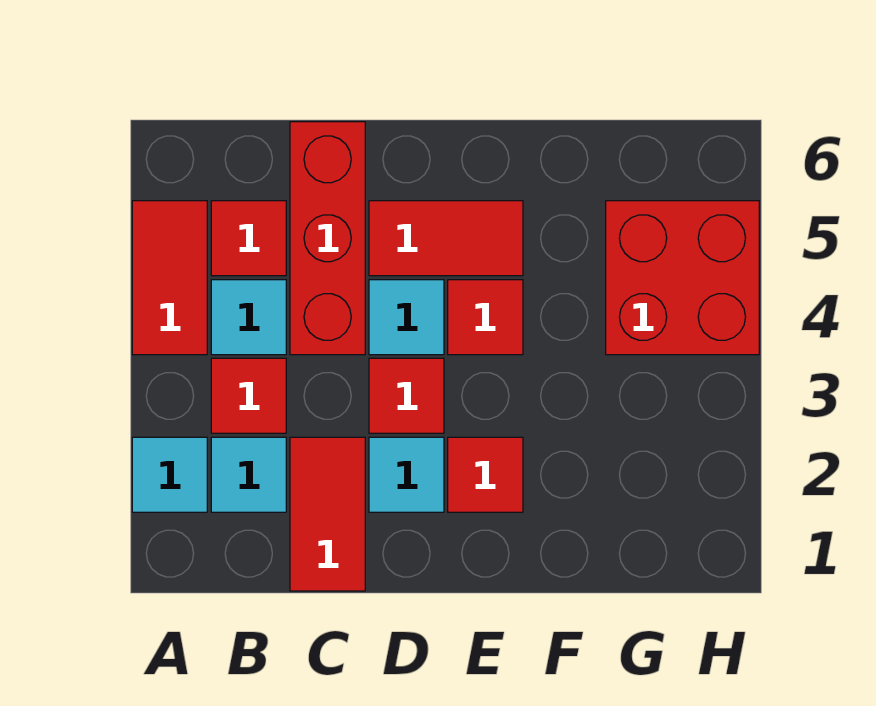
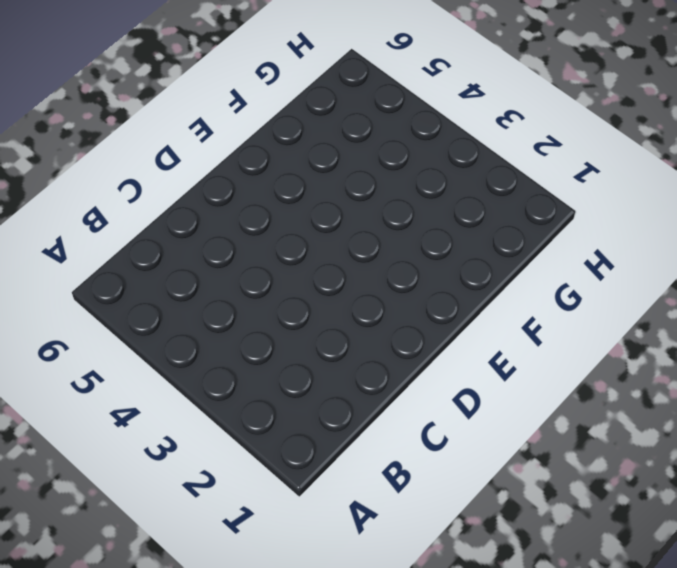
none -> cyan 1x1 tile [132,437,207,512]
none -> red 1x2 tile [132,201,207,355]
none -> cyan 1x1 tile [211,437,286,512]

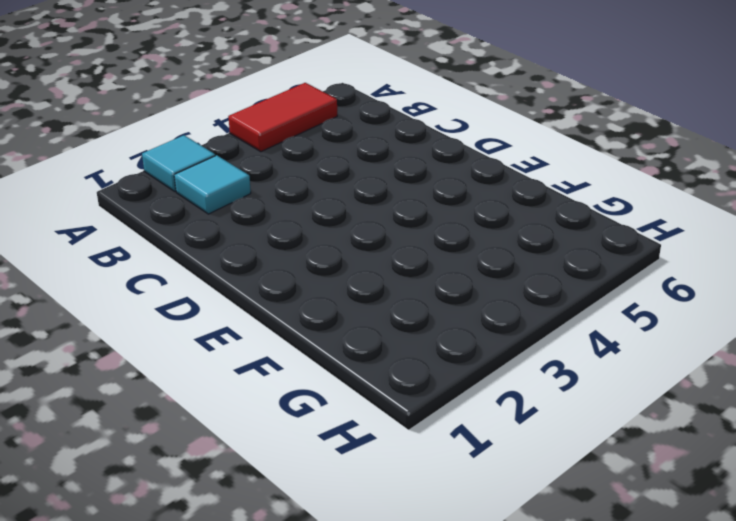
none -> red 1x1 tile [211,358,286,433]
none -> cyan 1x1 tile [211,280,286,355]
none -> red 1x1 tile [211,201,286,276]

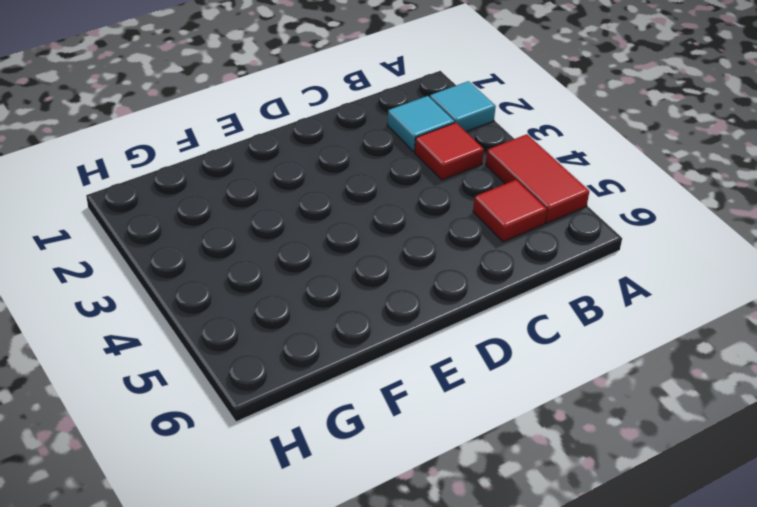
none -> cyan 1x1 tile [211,280,286,355]
none -> red 1x2 tile [290,437,365,591]
none -> red 1x3 brick [290,122,365,355]

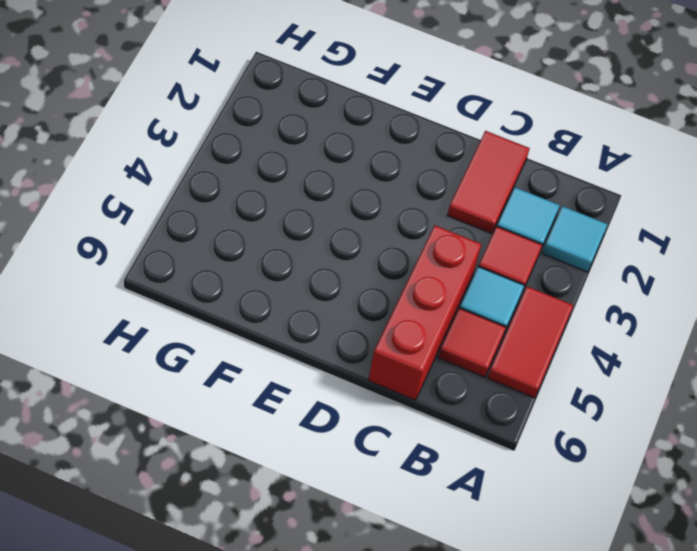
none -> cyan 1x1 tile [369,437,444,512]
none -> red 1x1 tile [369,358,444,433]
none -> cyan 1x1 tile [369,280,444,355]

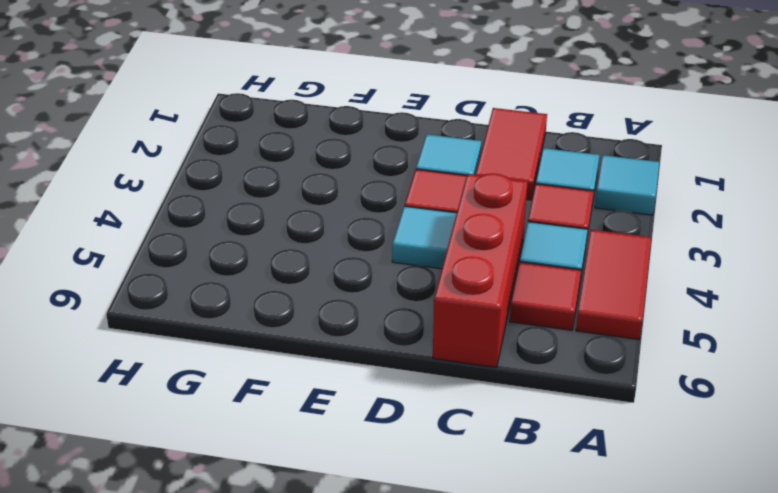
none -> red 1x2 tile [369,201,523,276]
none -> red 1x1 tile [448,437,523,512]
none -> red 1x1 tile [448,280,523,355]

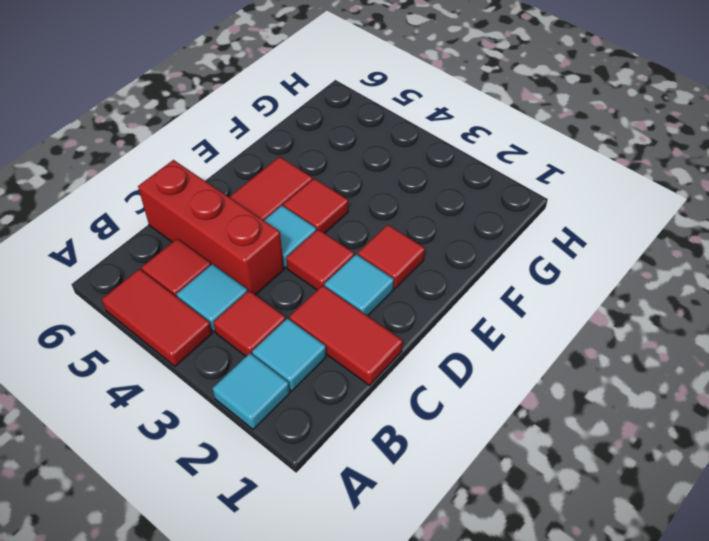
none -> red 2x2 brick [606,201,759,355]

